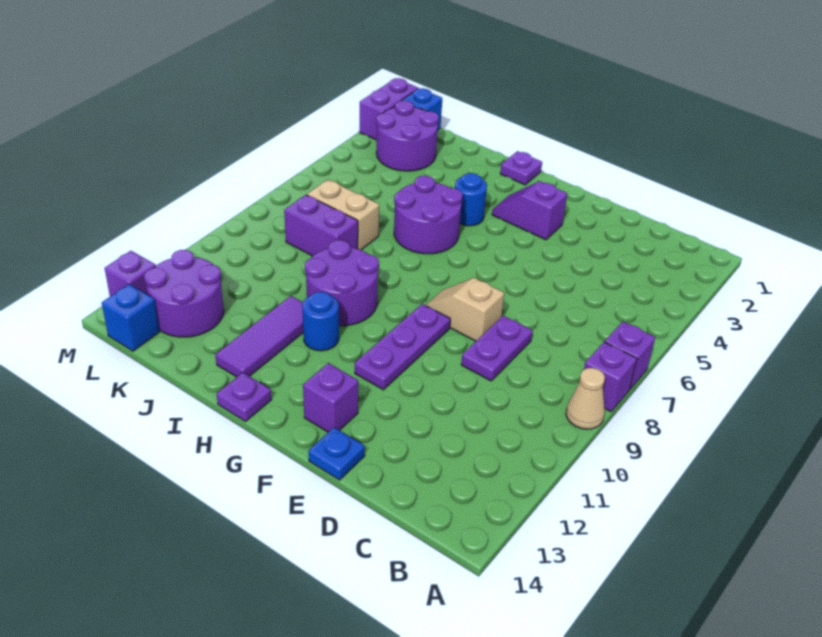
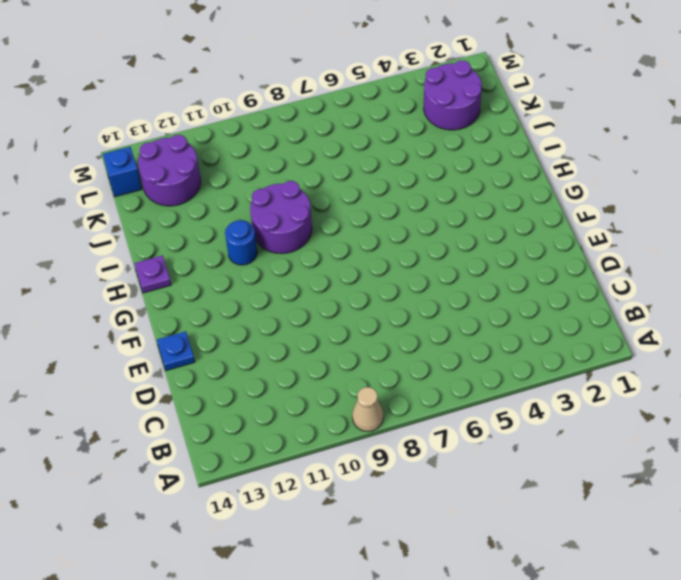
none -> purple 1x1 brick [605,322,655,389]
none -> purple 1x1 brick [584,342,637,412]
none -> purple 1x2 plate [461,316,533,381]

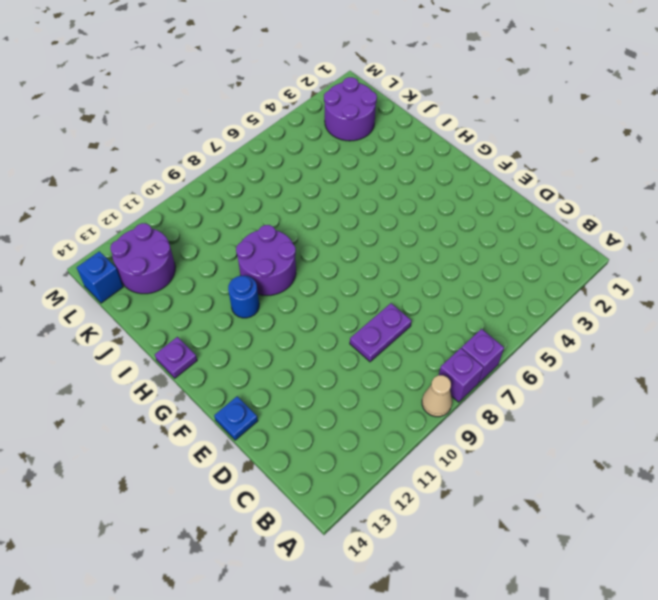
none -> tan 1x2 slope [425,278,504,341]
none -> purple 1x2 slope [492,181,567,240]
none -> purple 1x3 plate [355,304,450,390]

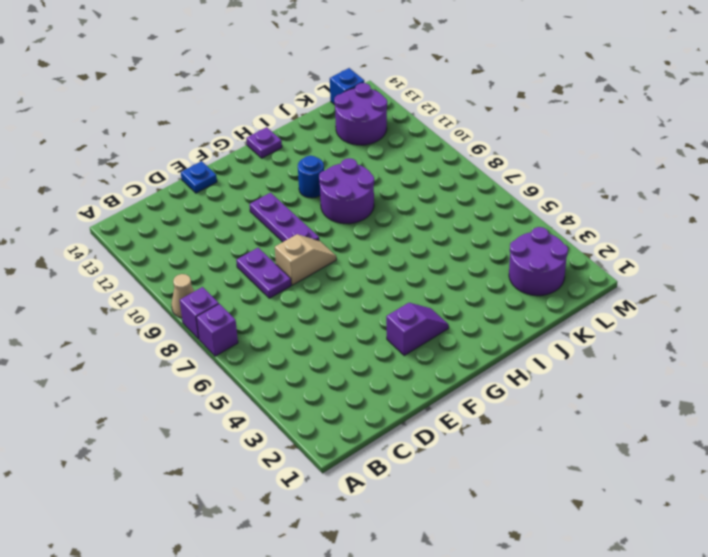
none -> purple 1x1 brick [303,363,358,432]
none -> purple 1x1 plate [500,151,542,185]
none -> blue 1x1 round brick [455,173,487,226]

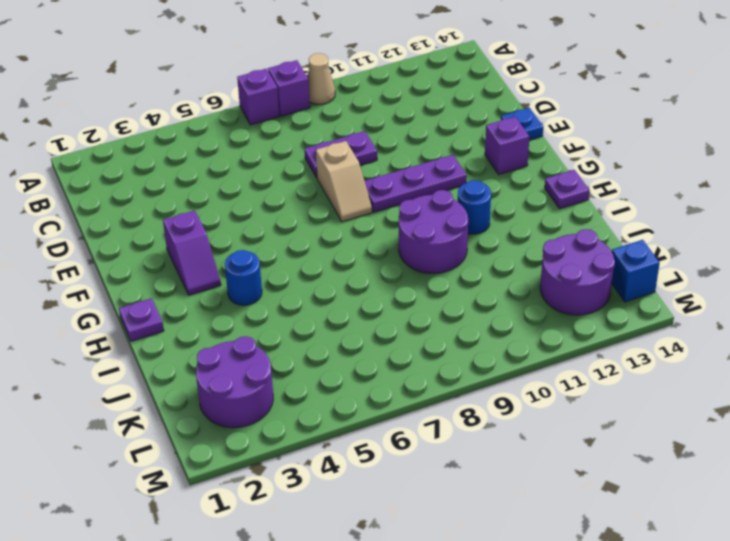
none -> purple 2x2 round brick [394,176,463,254]
none -> purple 1x3 tile [215,296,303,377]
none -> tan 1x2 brick [307,180,379,250]

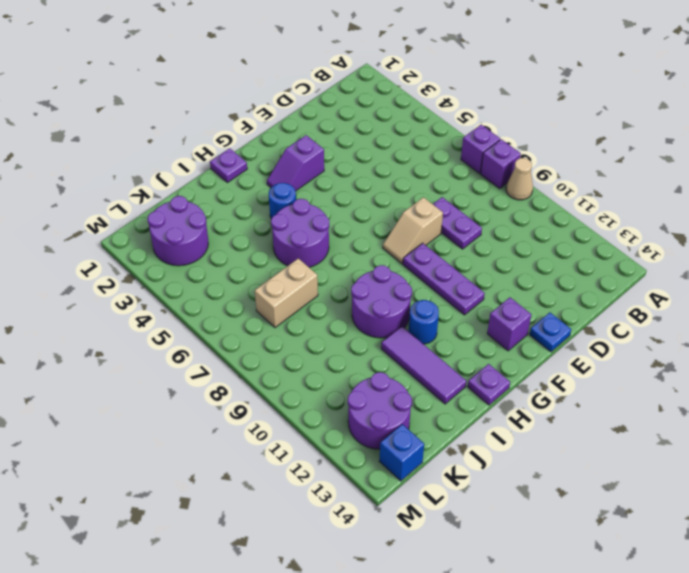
none -> purple 1x2 brick [284,195,358,256]
none -> blue 1x1 brick [402,88,442,131]
none -> purple 1x2 brick [359,78,418,140]

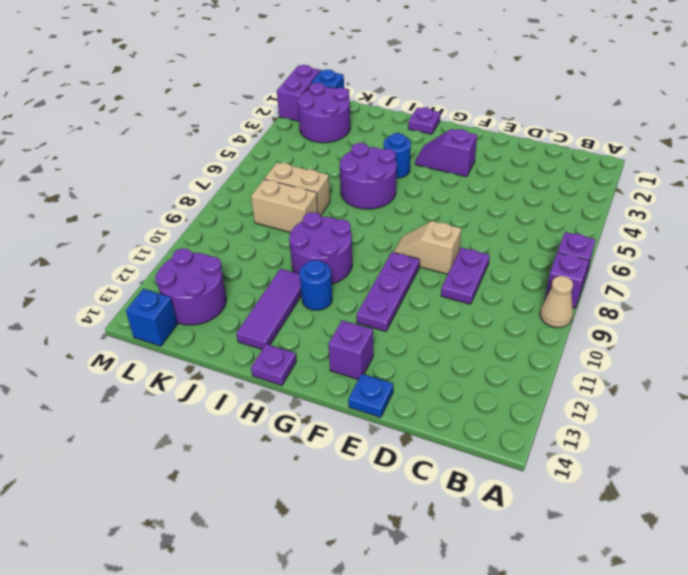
tan 1x2 brick [251,179,318,232] -> purple 1x2 brick [284,195,358,256]
none -> purple 1x1 brick [105,251,156,296]

